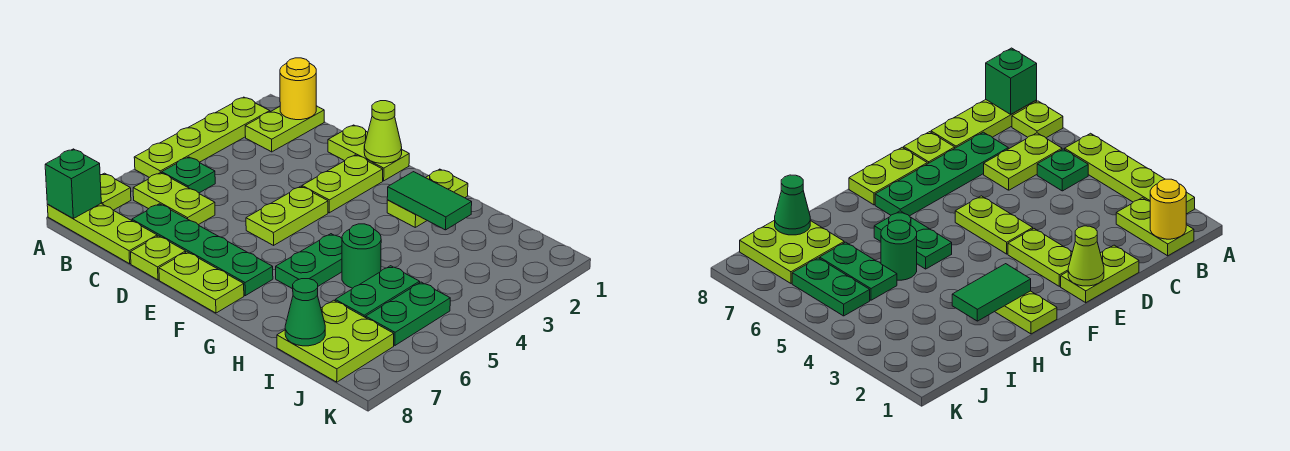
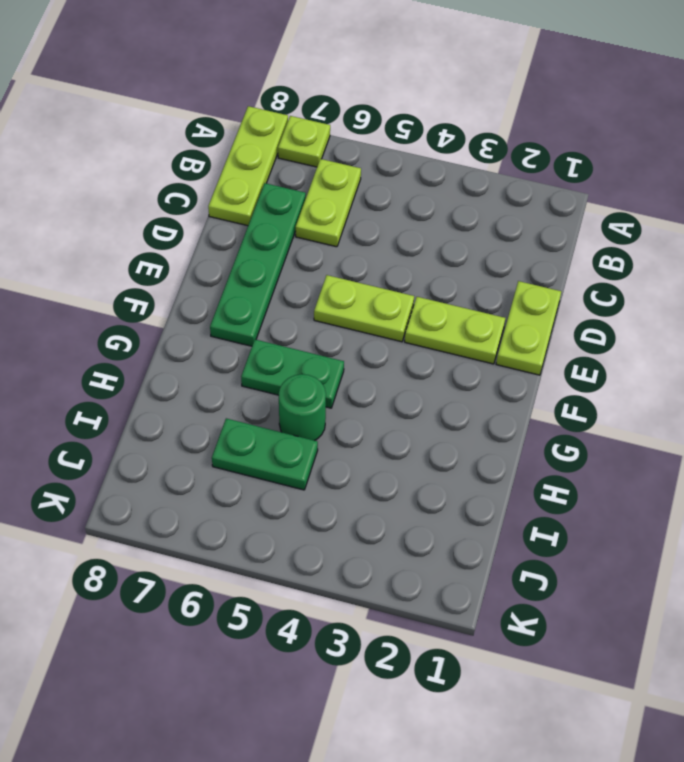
none -> lime 1x4 plate [134,97,270,177]
none -> lime 1x2 plate [245,106,324,152]
none -> green 1x1 plate [162,157,215,193]

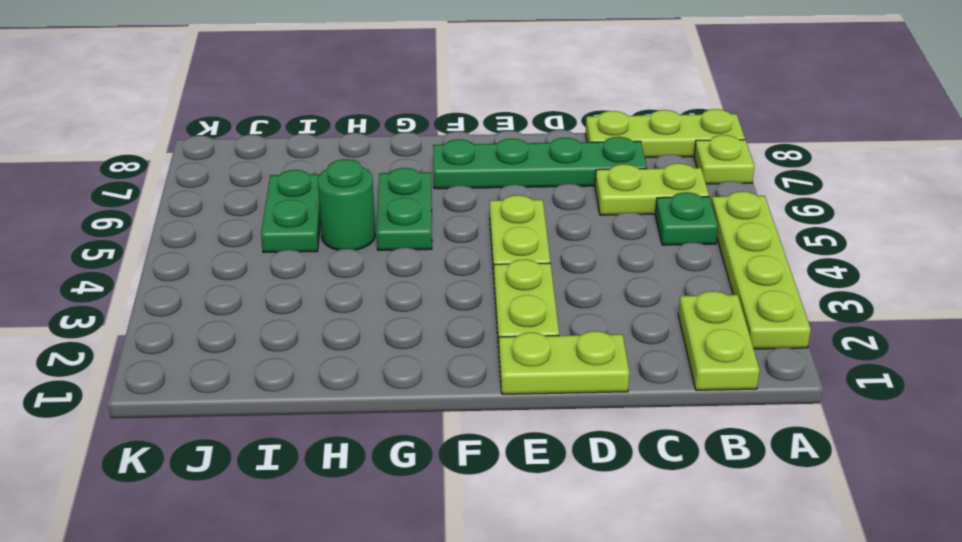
none -> lime 1x1 plate [131,236,186,280]
none -> lime 1x2 plate [159,252,244,313]
none -> lime 1x2 plate [387,169,468,227]

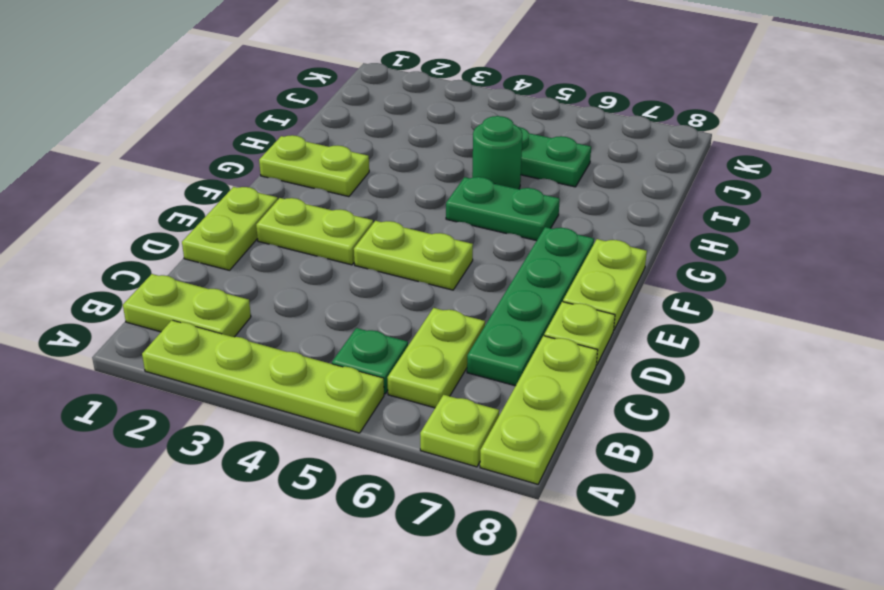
none -> lime 2x2 plate [277,300,394,382]
none -> green 1x2 plate [366,282,450,345]
none -> green 1x1 brick [45,149,101,218]

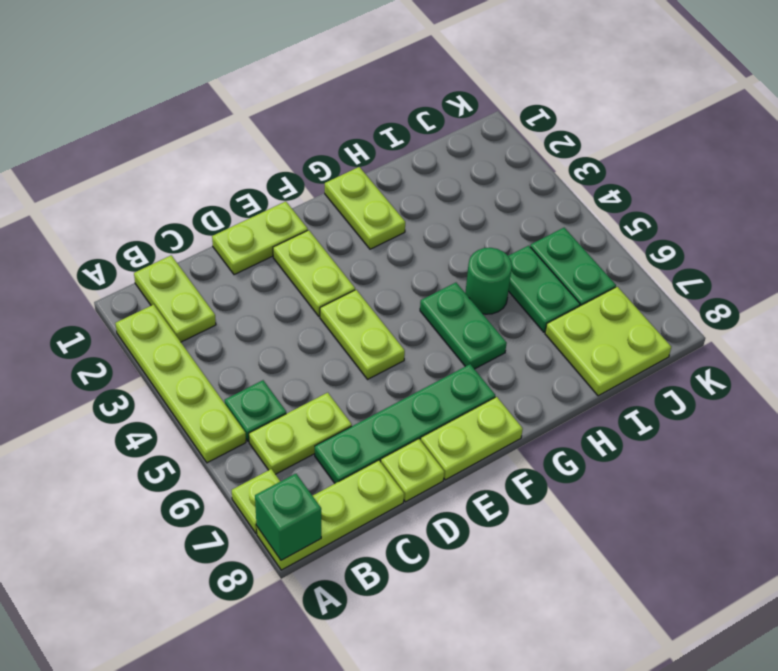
none -> yellow 1x1 round brick [280,58,316,120]
none -> lime 1x1 cone [364,101,402,163]
none -> green 1x2 tile [387,172,472,230]

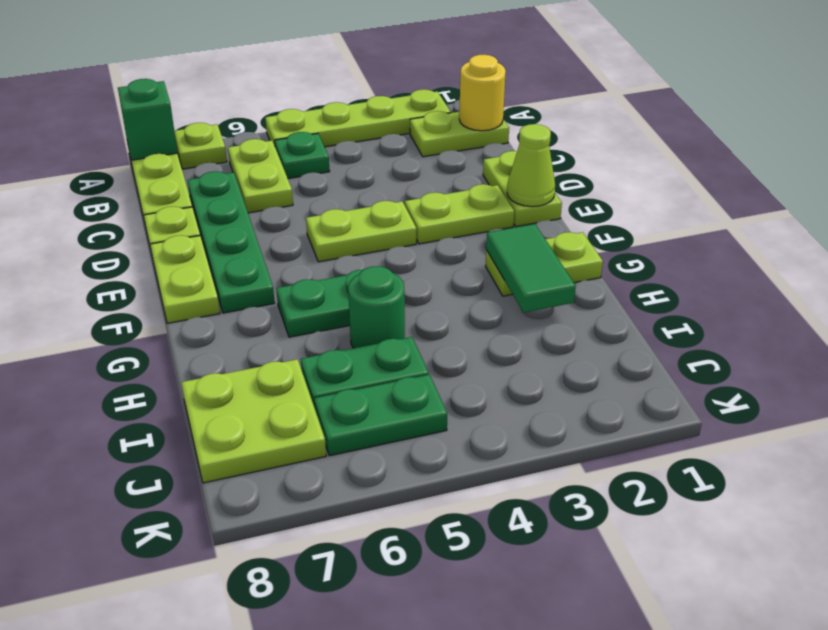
none -> green 1x1 cone [285,279,325,346]

